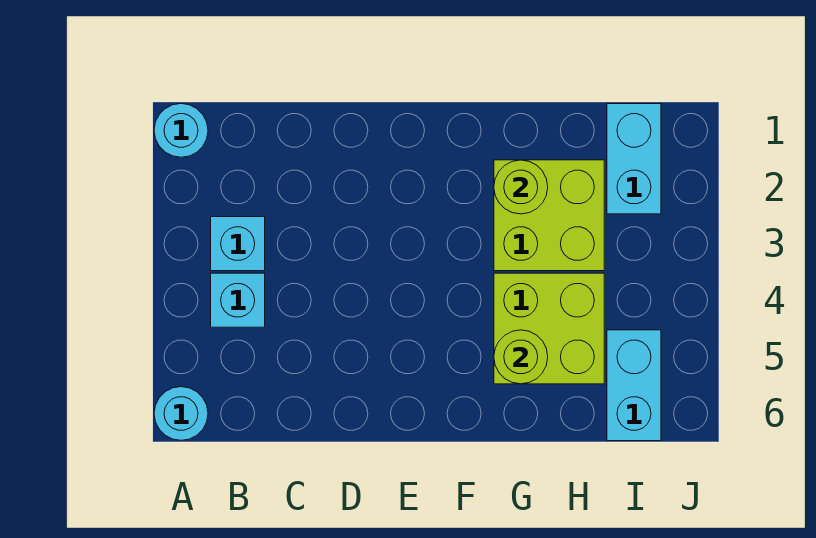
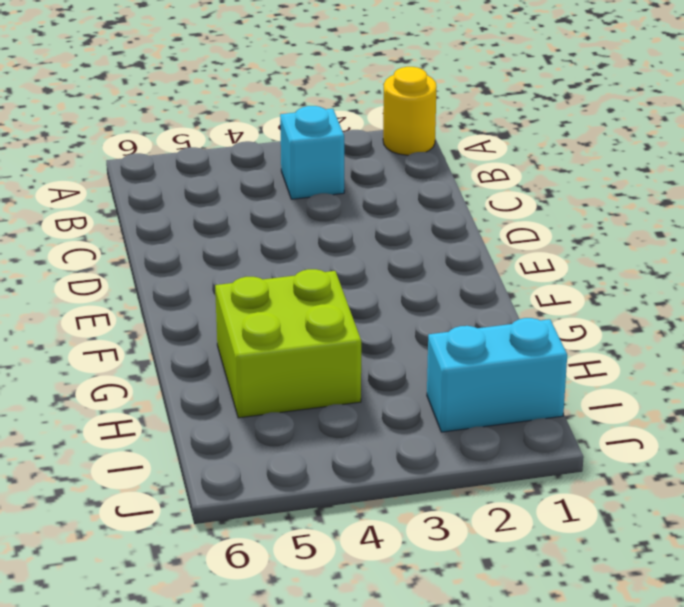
yellow 1x1 round brick [383,67,437,155] -> cyan 1x1 round brick [154,104,208,157]
none -> cyan 1x1 round brick [154,387,208,440]
none -> cyan 1x1 brick [211,273,265,327]

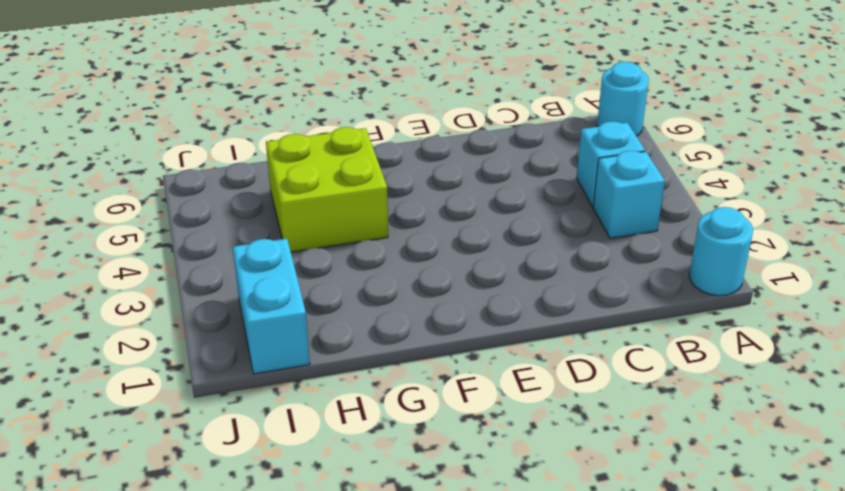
none -> lime 2x2 brick [494,160,604,271]
none -> cyan 1x2 brick [607,330,661,441]

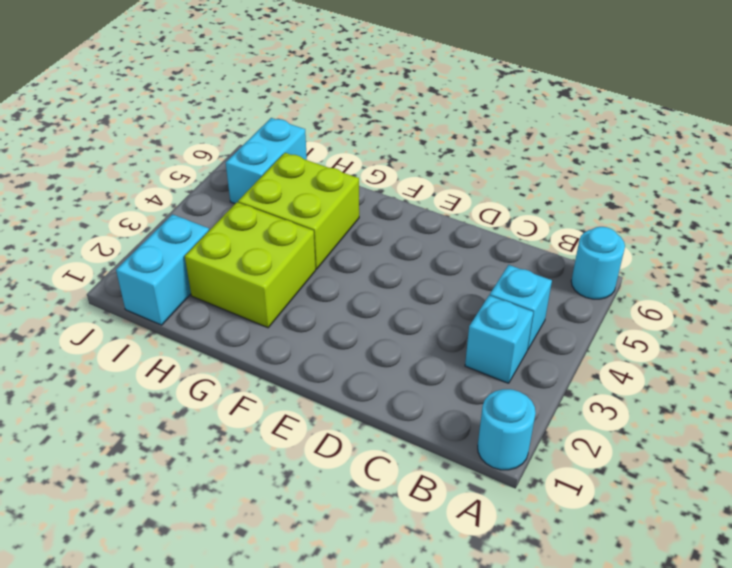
none -> lime 1x1 round brick [494,160,548,214]
none -> lime 1x1 round brick [494,330,548,384]

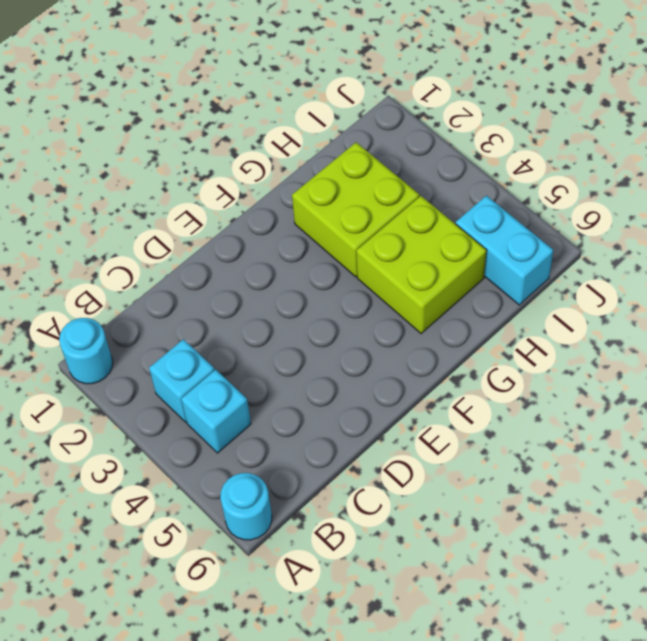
none -> cyan 1x2 brick [607,104,661,214]
none -> lime 1x1 round brick [494,160,548,214]

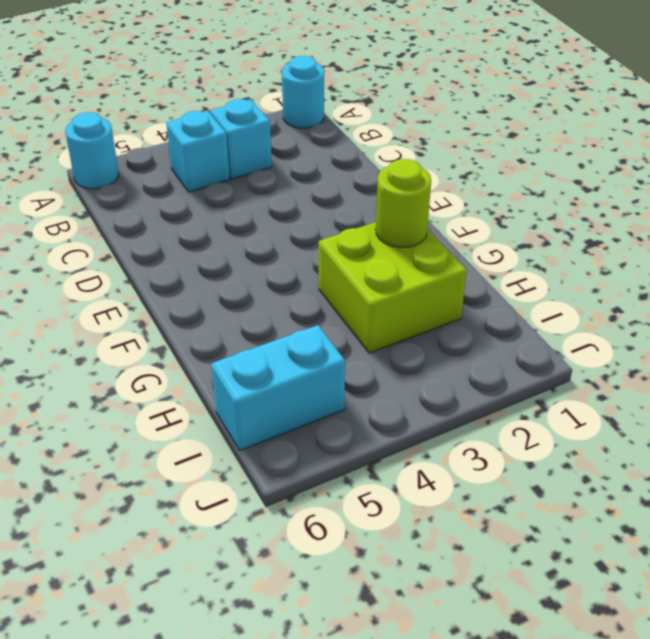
none -> lime 2x2 brick [494,273,604,384]
none -> cyan 1x2 brick [607,104,661,214]

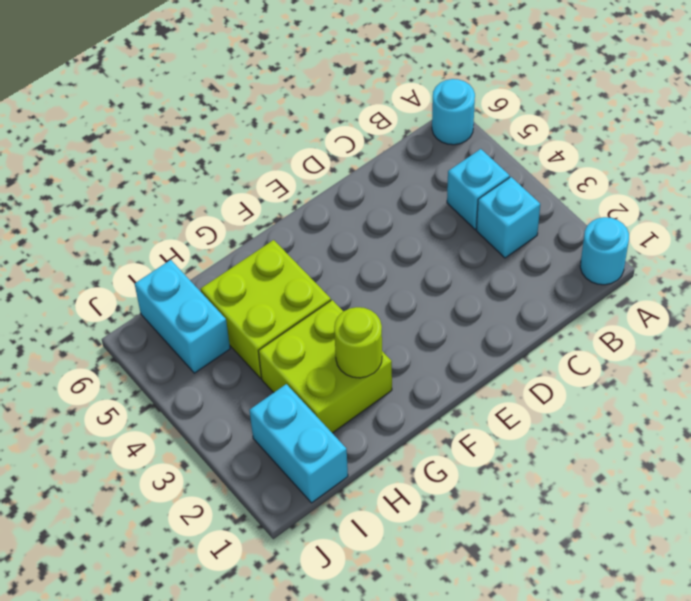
none -> lime 1x1 round brick [494,330,548,384]

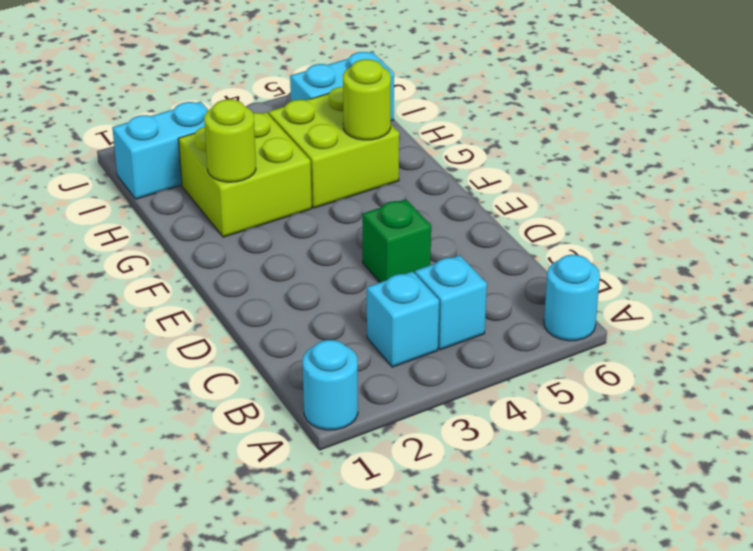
green 1x1 brick [362,200,431,282] -> none

